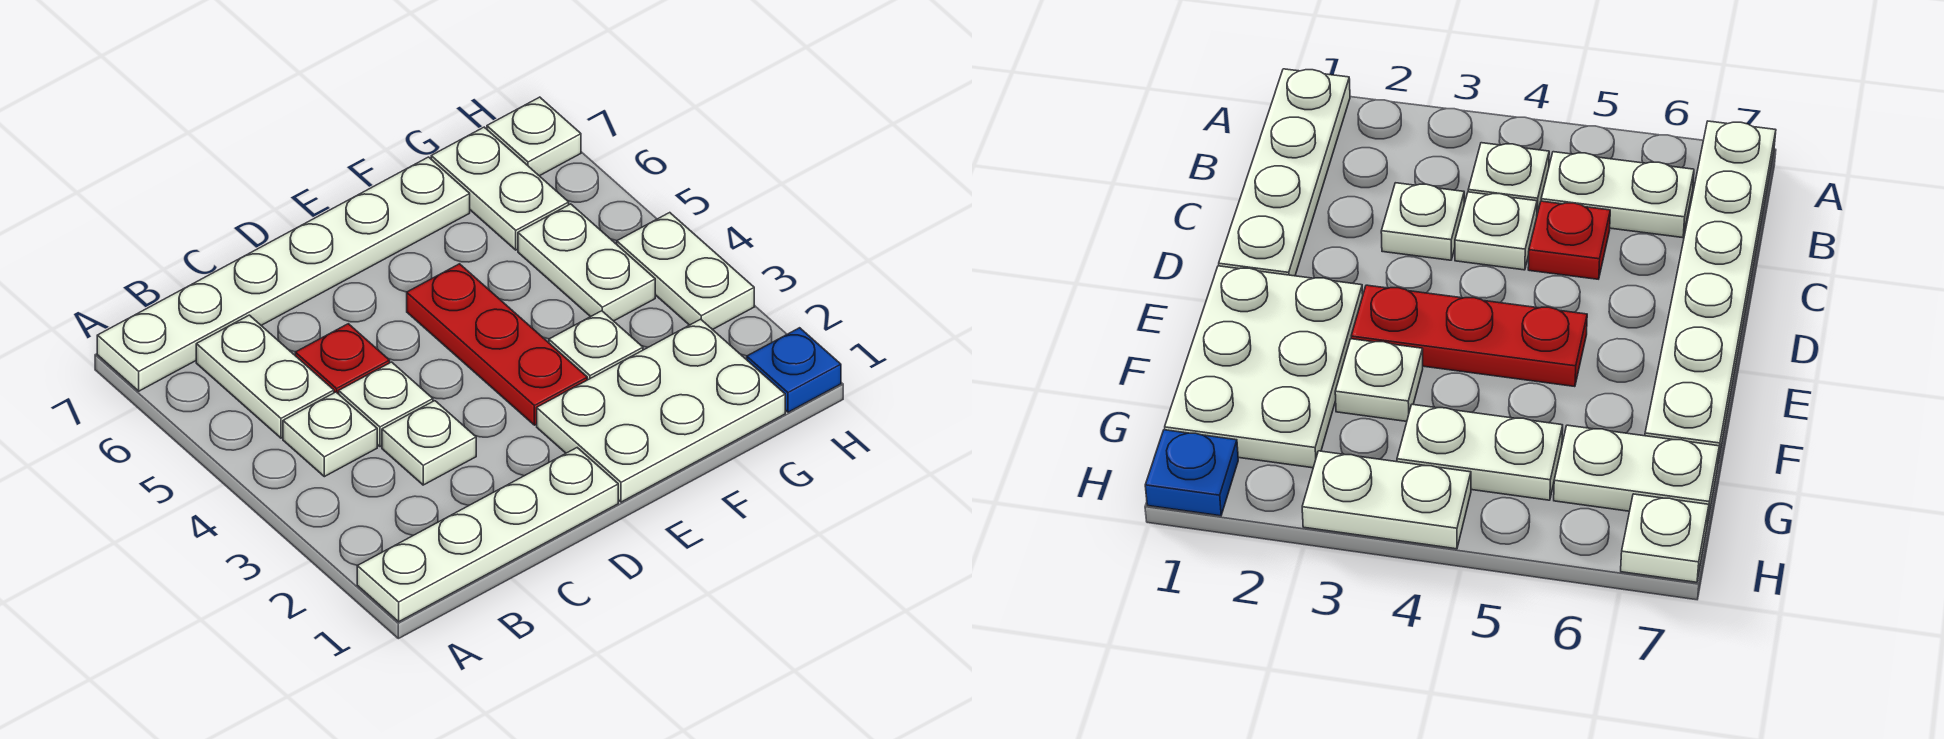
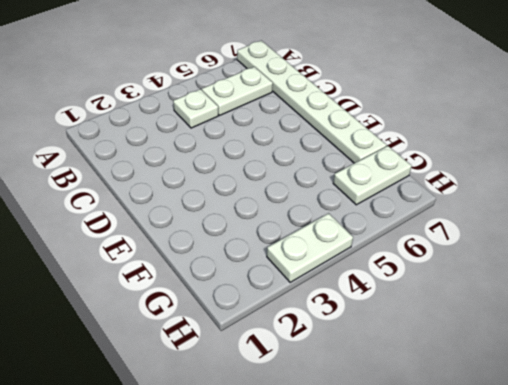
none -> white 1x4 plate [357,448,618,622]
none -> white 1x1 plate [382,401,476,485]
none -> white 1x1 plate [339,362,433,447]

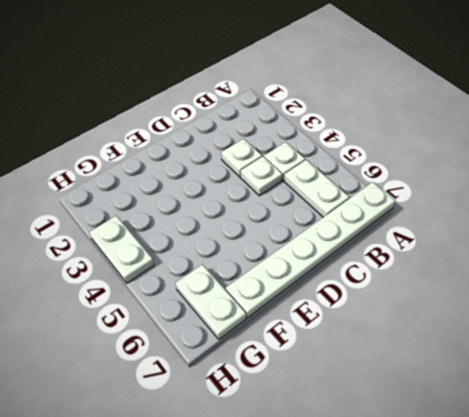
none -> white 1x4 plate [357,448,618,622]
none -> red 1x1 plate [295,324,390,394]
none -> white 2x3 plate [537,319,785,502]

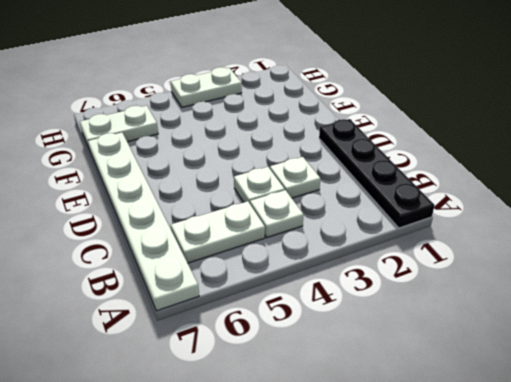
black 1x4 plate [319,119,435,228] -> white 1x4 plate [357,448,618,622]
none -> red 1x1 plate [295,324,390,394]
none -> white 2x3 plate [537,319,785,502]
none -> red 1x3 plate [407,264,587,425]

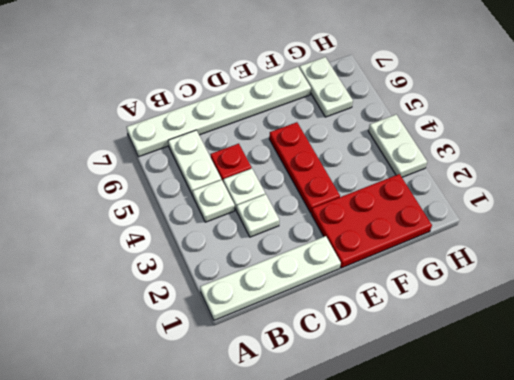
red 2x3 plate [311,174,432,268] -> white 2x3 plate [537,319,785,502]
none -> white 1x1 plate [549,311,643,380]
none -> white 1x2 plate [518,204,655,321]
none -> blue 1x1 plate [747,328,841,412]

